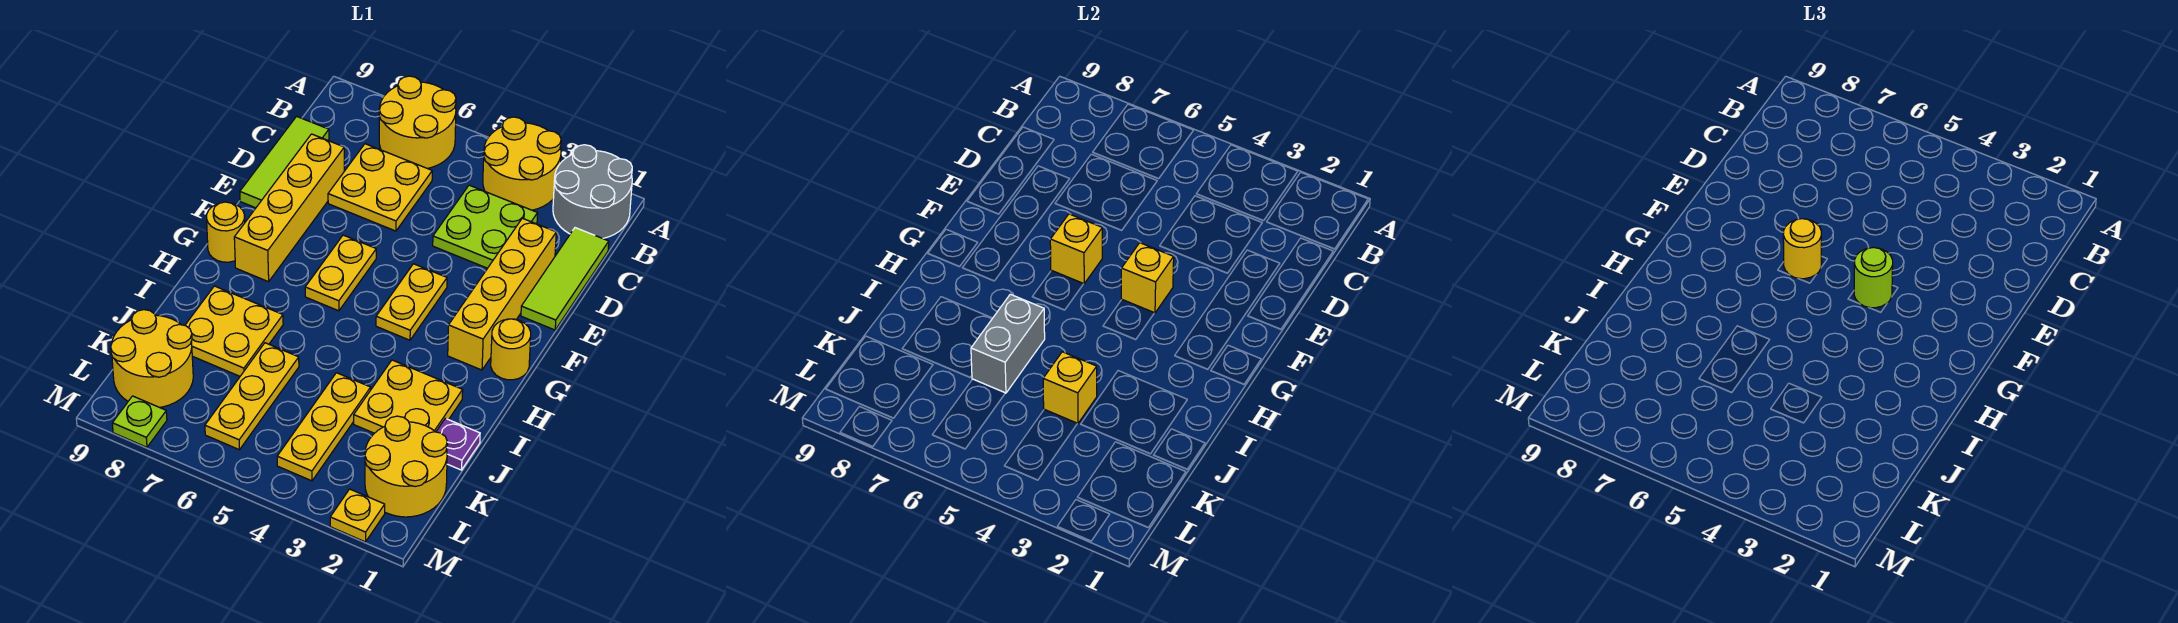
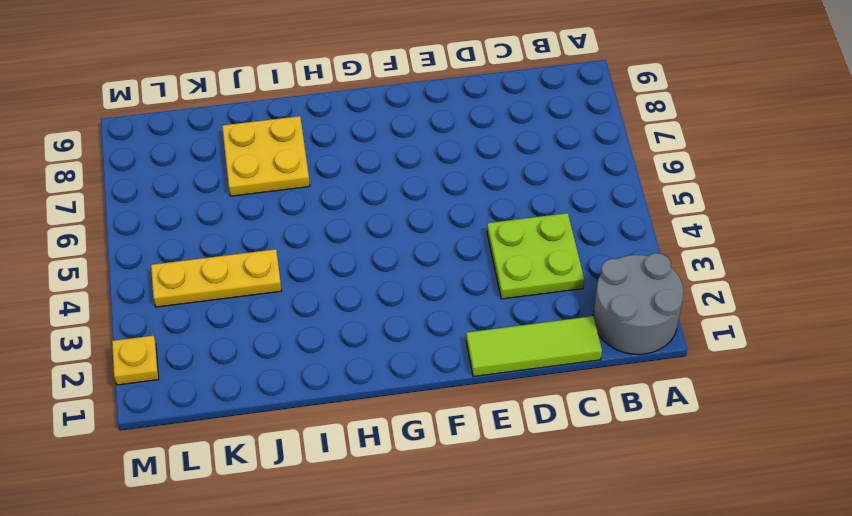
none -> yellow 2x2 round brick [483,117,561,210]
none -> yellow 2x2 round brick [379,76,456,168]
none -> yellow 2x2 plate [328,144,432,231]

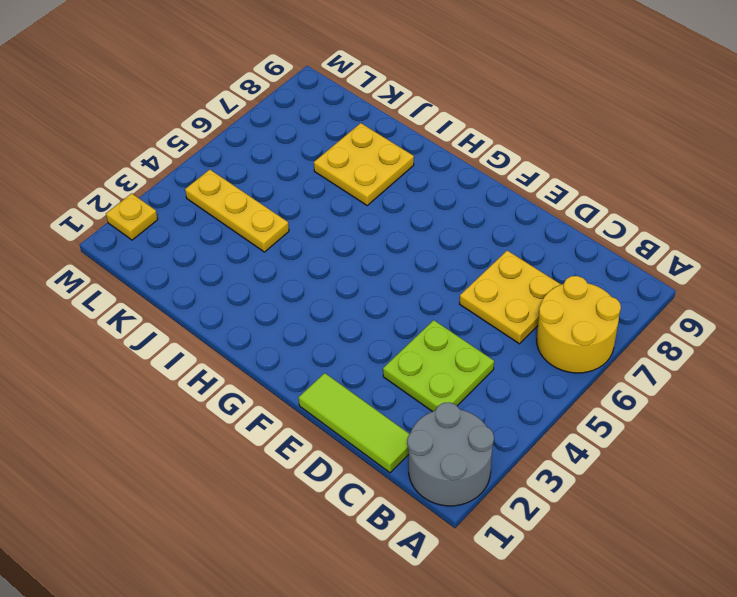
none -> yellow 2x2 round brick [483,117,561,210]
none -> lime 1x3 tile [240,116,329,208]
none -> yellow 1x4 brick [448,218,556,370]

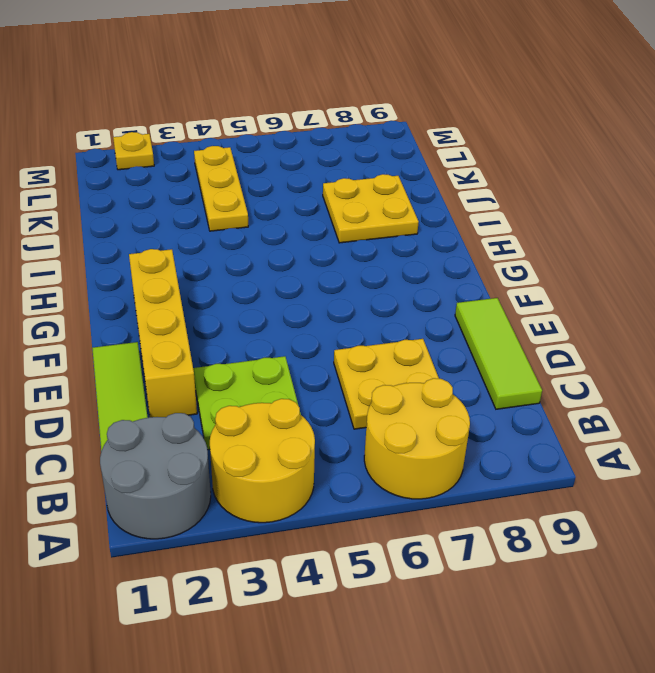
none -> yellow 1x4 brick [234,134,344,282]
none -> yellow 1x2 plate [376,264,447,340]
none -> yellow 1x2 plate [305,235,376,311]

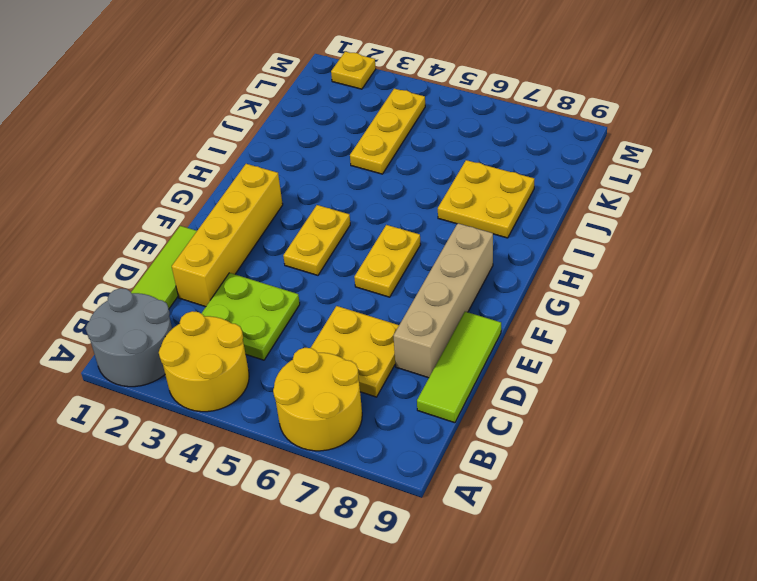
tan 1x4 brick [393,223,493,378] -> yellow 1x4 brick [234,134,344,282]
none -> yellow 1x1 round brick [491,319,531,380]
none -> yellow 1x1 round brick [207,202,245,262]
none -> yellow 2x2 plate [354,360,463,433]

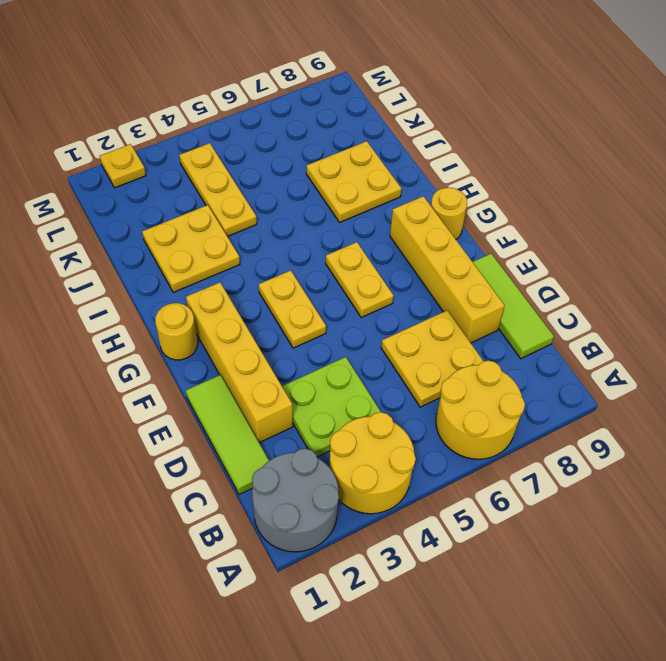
none -> purple 1x1 plate [436,418,480,470]
none -> yellow 1x3 plate [205,343,299,450]
none -> yellow 2x2 round brick [365,416,447,517]

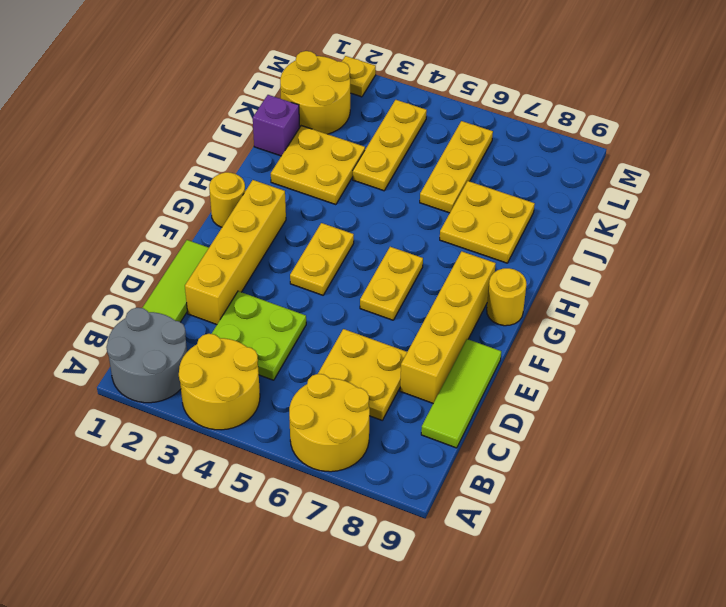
purple 1x1 brick [253,95,300,156] -> purple 1x1 plate [436,418,480,470]
none -> yellow 2x2 round brick [111,310,193,407]
none -> lime 1x1 plate [112,396,167,447]
none -> yellow 1x1 brick [1121,243,1174,313]

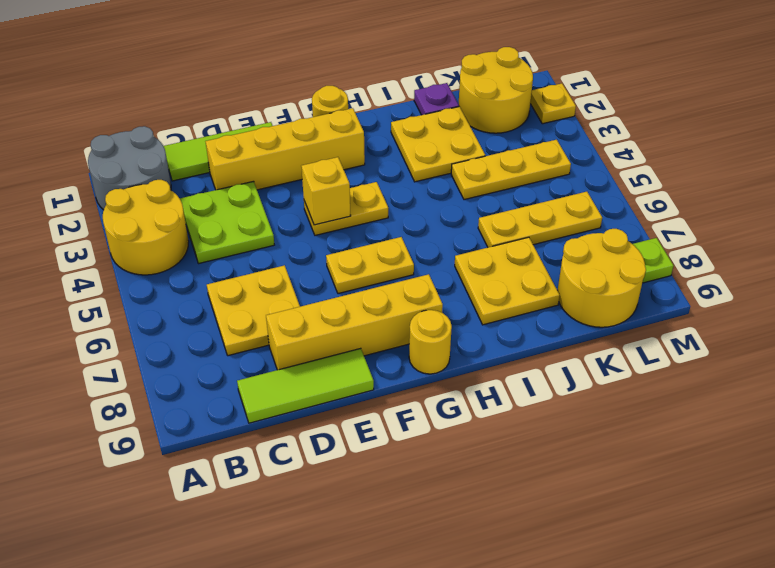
none -> yellow 2x2 round brick [379,76,456,168]
none -> yellow 1x1 brick [1050,214,1102,284]
none -> grey 1x2 brick [971,294,1045,393]

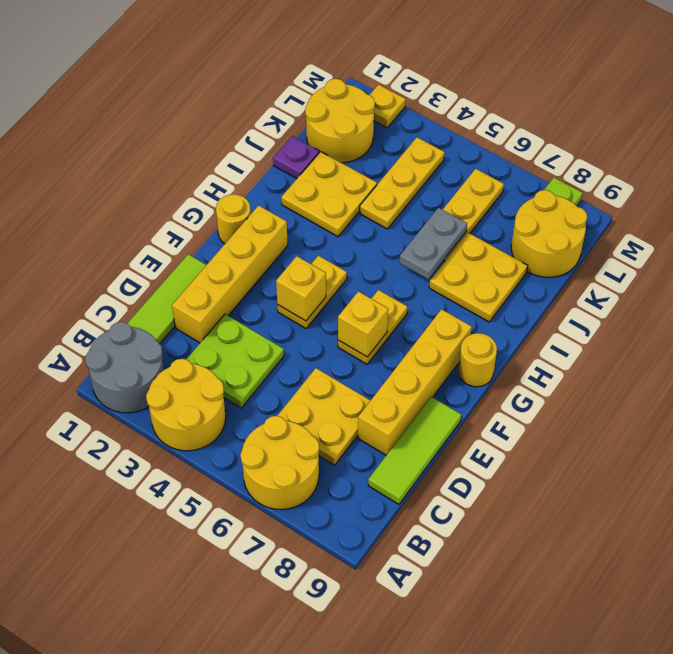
grey 1x2 plate [399,208,467,279] -> grey 1x2 brick [971,294,1045,393]
none -> yellow 1x1 brick [1043,352,1097,424]
none -> lime 1x1 round brick [1854,247,1893,308]
none -> yellow 1x1 round brick [1783,219,1821,279]

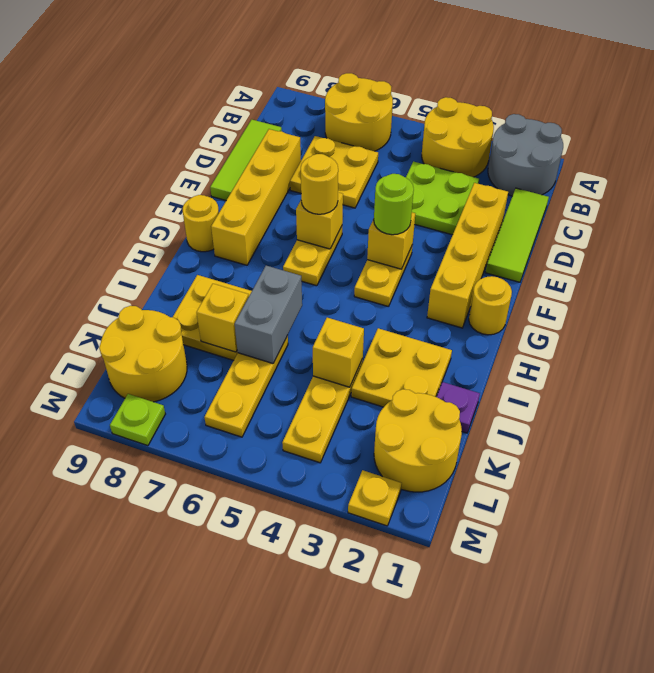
yellow 1x1 brick [197,284,249,352] -> none

